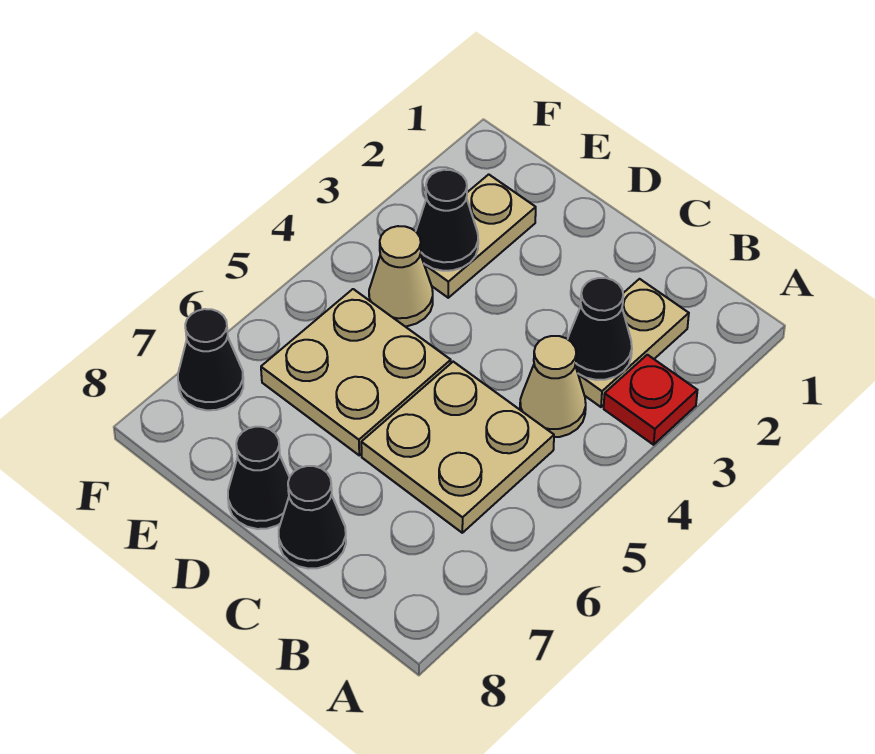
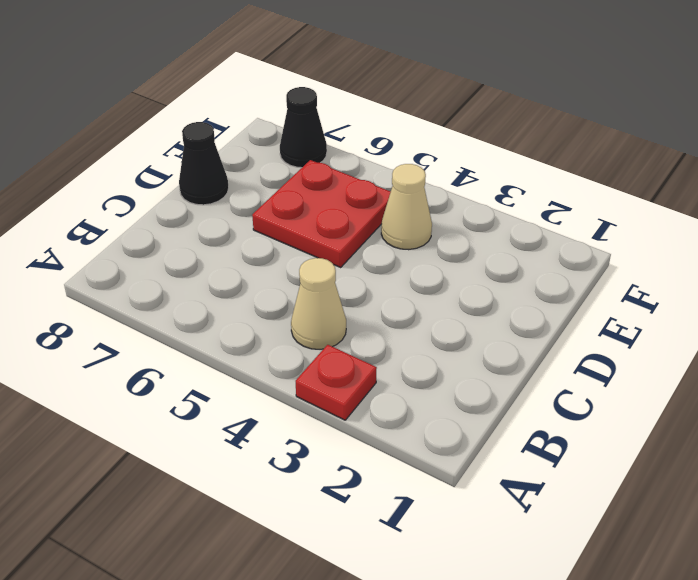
red 2x2 plate [252,160,391,267] -> tan 2x2 plate [261,289,451,455]
none -> tan 1x2 plate [578,279,689,407]
none -> tan 2x2 plate [361,362,554,533]
none -> black 1x1 cone [279,466,346,569]

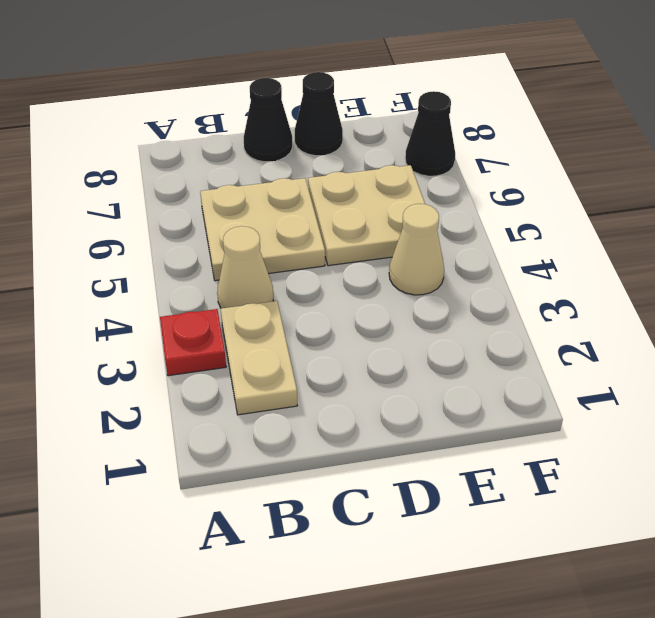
none -> tan 1x2 plate [424,174,536,298]
none -> black 1x1 cone [568,278,632,380]
none -> black 1x1 cone [416,170,478,271]

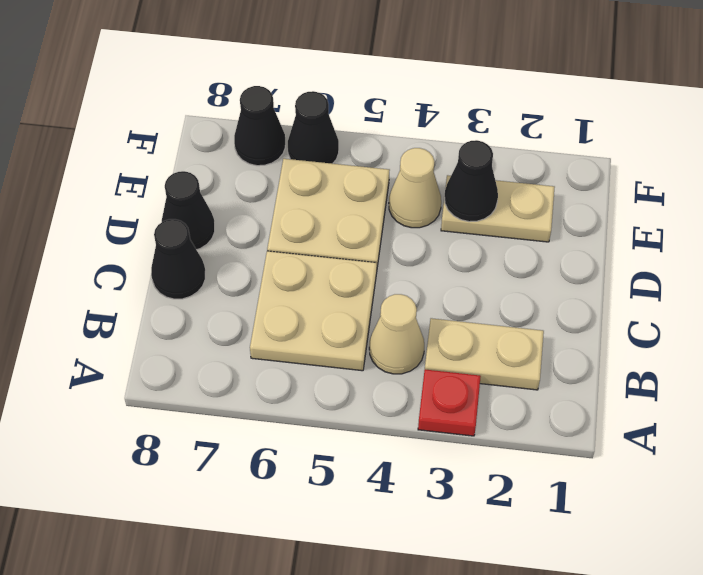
black 1x1 cone [288,91,339,164] -> black 1x1 cone moved to [568,278,632,380]

